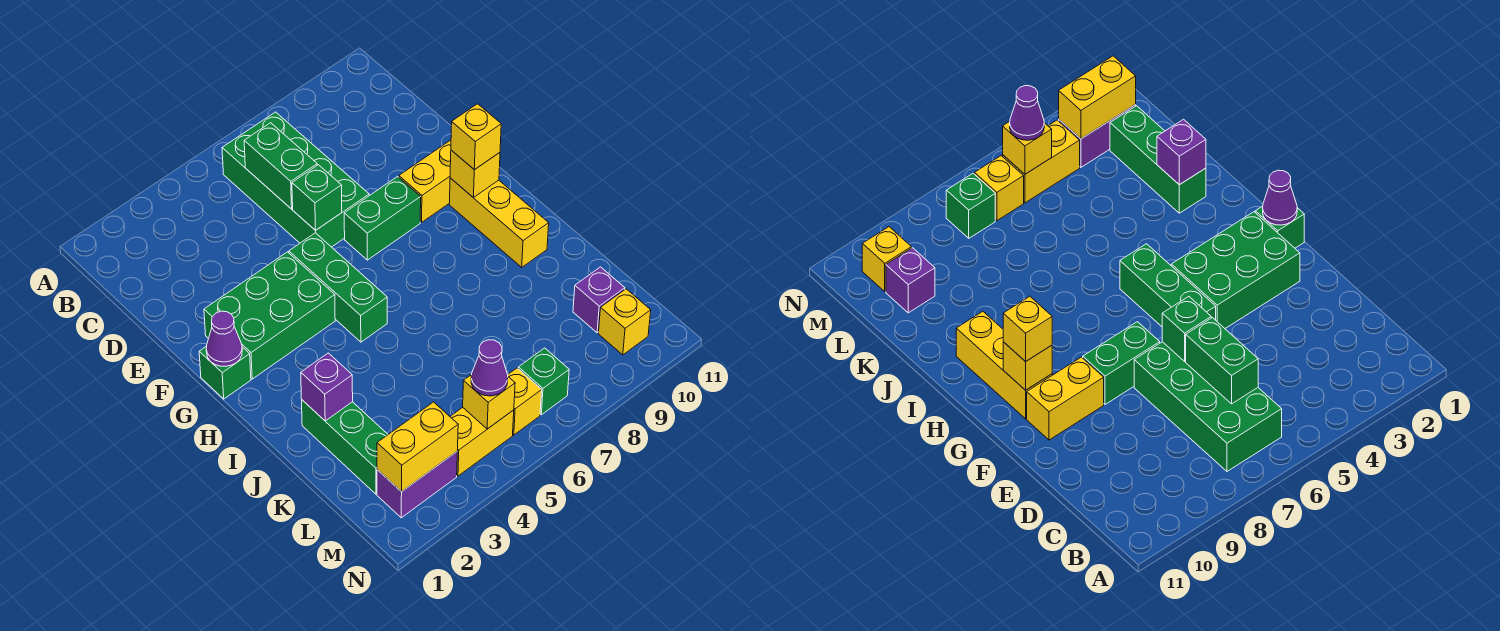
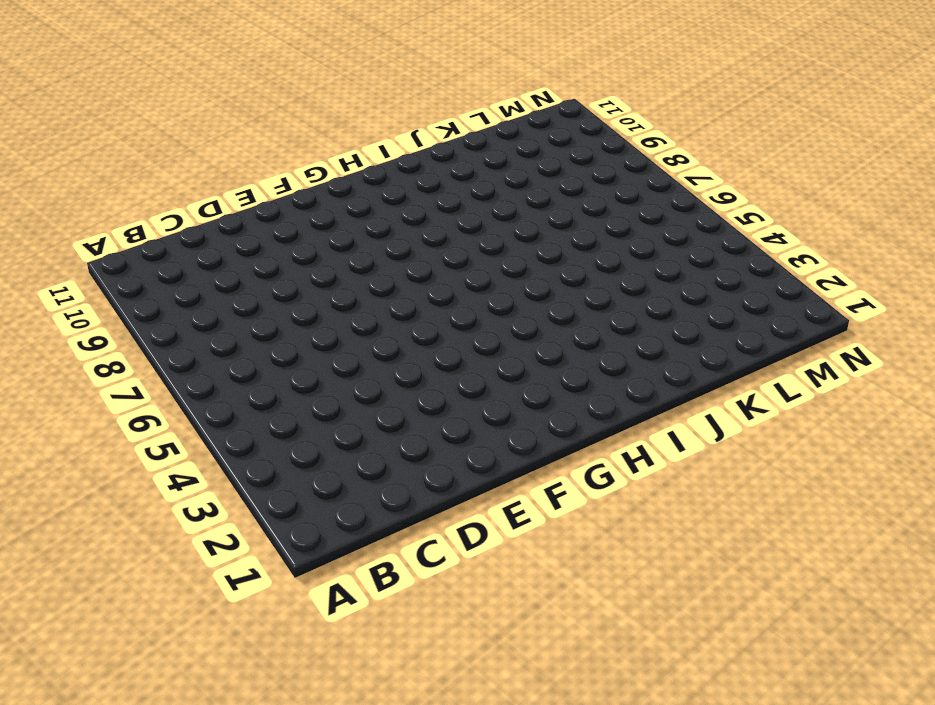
none -> green 2x4 brick [222,112,369,247]
none -> green 2x3 brick [204,252,335,379]
none -> green 1x3 brick [289,233,387,342]

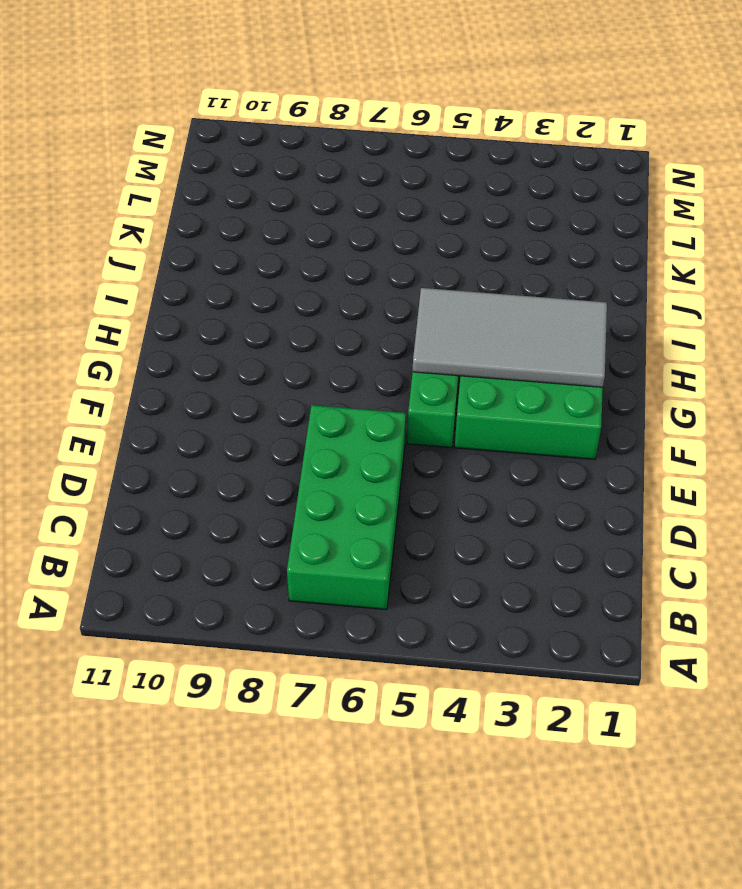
grey 2x4 tile [413,288,607,387] -> none
none -> green 1x2 brick [344,177,421,260]
none -> yellow 1x2 brick [399,140,451,222]
none -> green 1x1 brick [199,346,251,399]

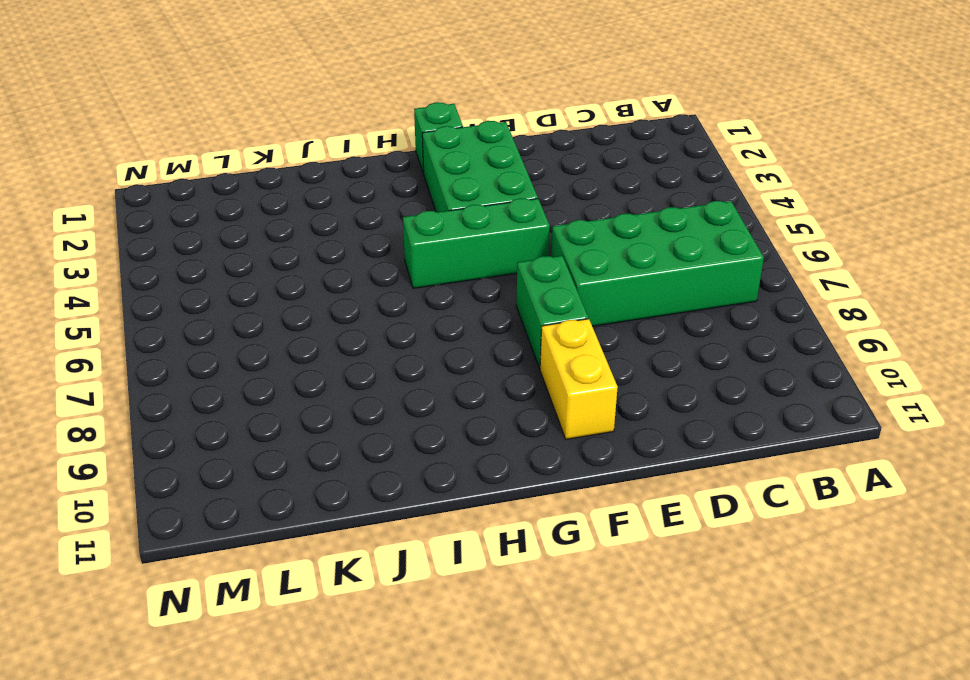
none -> yellow 1x3 brick [449,178,549,267]
none -> green 1x3 brick [302,400,388,494]
none -> purple 1x1 brick [573,267,625,333]

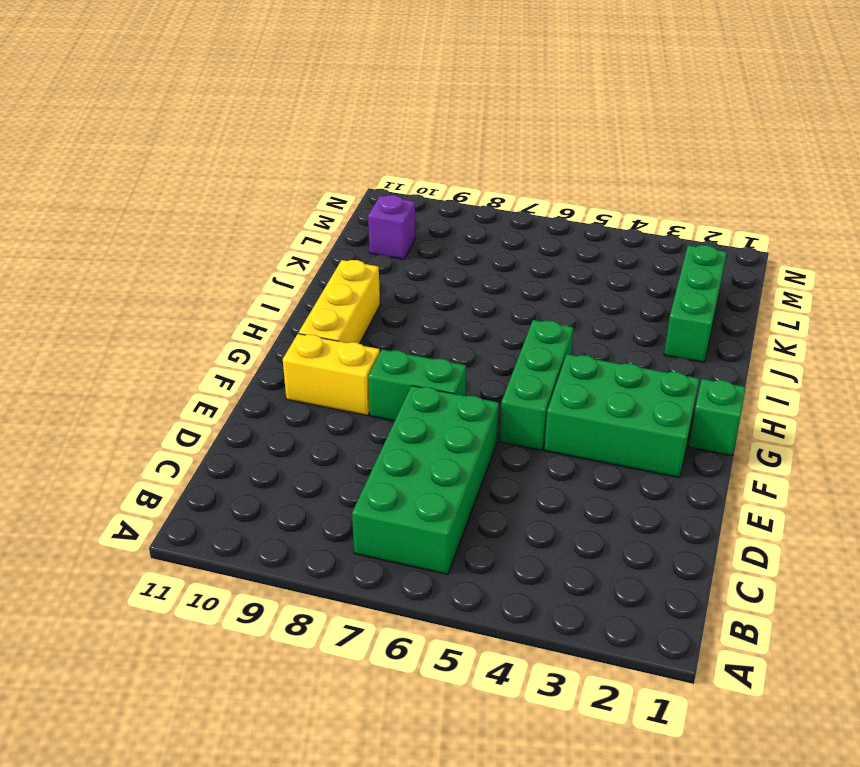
none -> purple 1x2 brick [377,452,457,518]
none -> yellow 1x2 brick [450,407,514,476]
none -> yellow 1x1 brick [508,368,542,435]

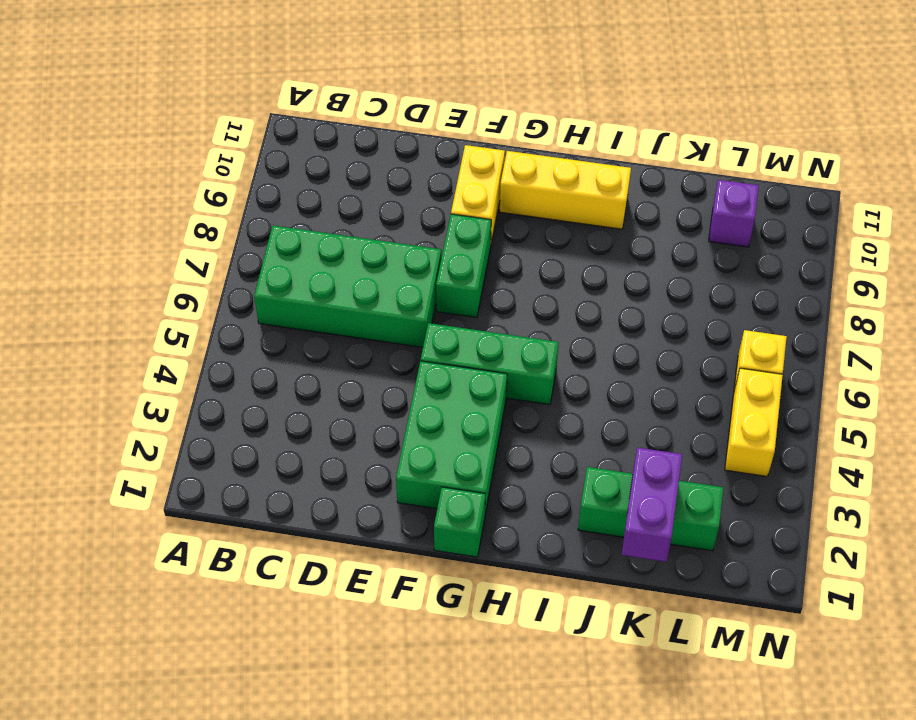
purple 1x2 brick [622,448,682,562] -> purple 1x2 brick moved to [377,452,457,518]
none -> green 1x1 brick [518,348,569,415]
none -> yellow 1x1 brick [598,289,651,355]
none -> green 1x2 brick [244,123,317,209]

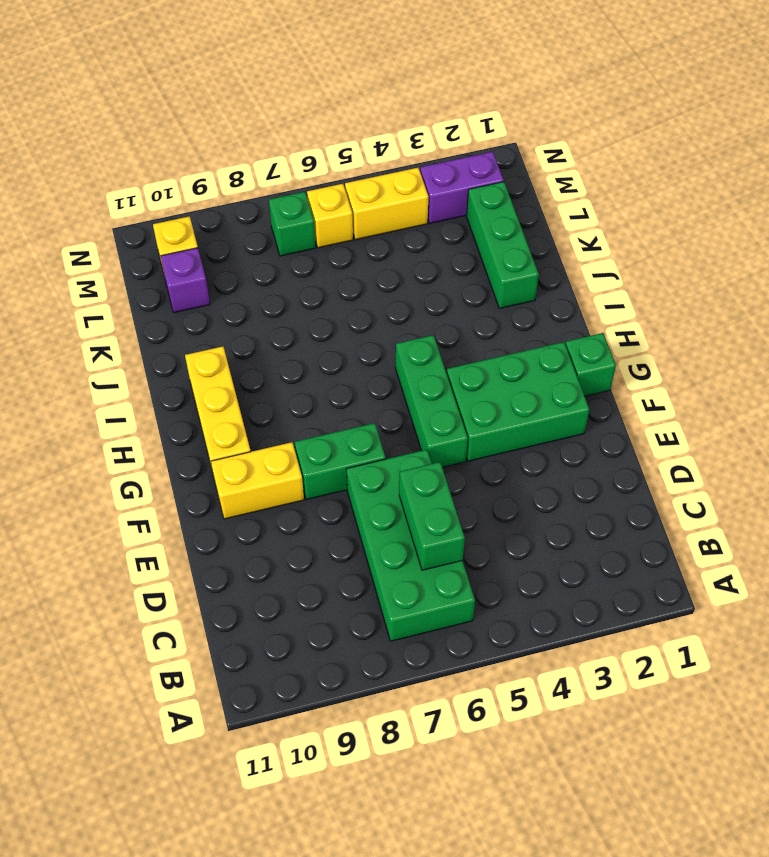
none -> green 1x1 brick [292,165,342,231]
none -> purple 1x1 cone [206,311,242,366]
none -> yellow 1x1 brick [450,150,500,197]

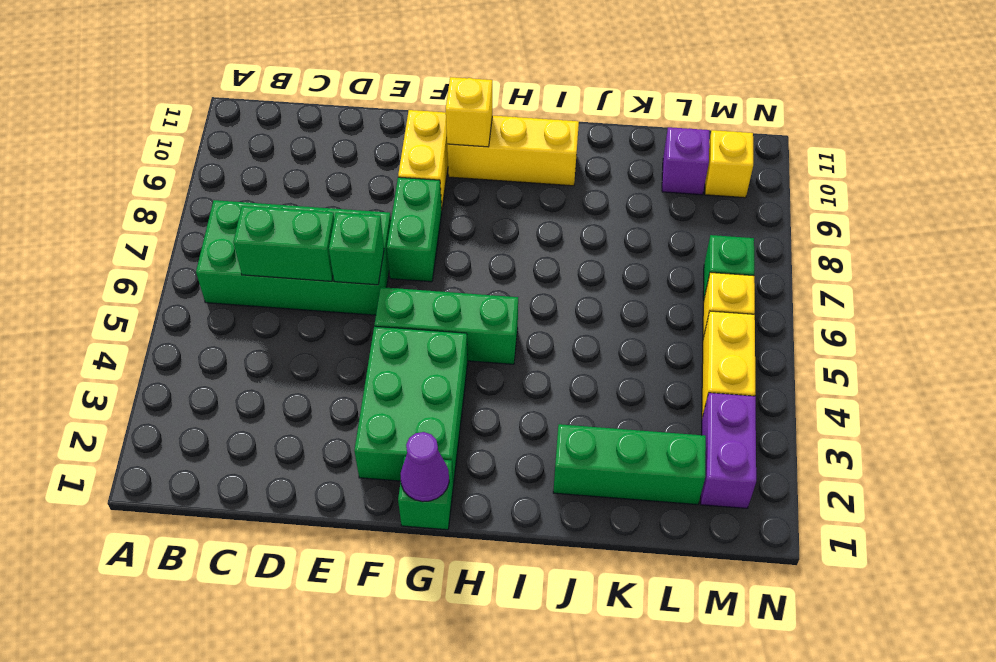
none -> purple 1x1 brick [301,353,353,421]
none -> yellow 1x2 brick [377,402,458,492]
none -> yellow 1x1 brick [463,374,515,429]

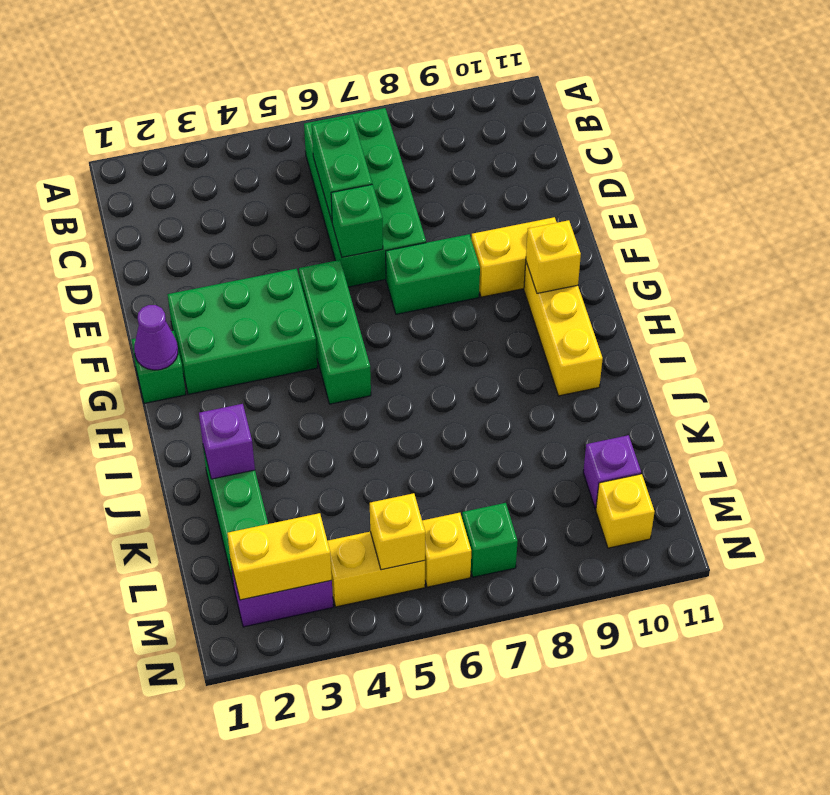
none -> yellow 1x1 brick [451,104,501,170]
none -> purple 1x1 cone [471,340,508,396]

